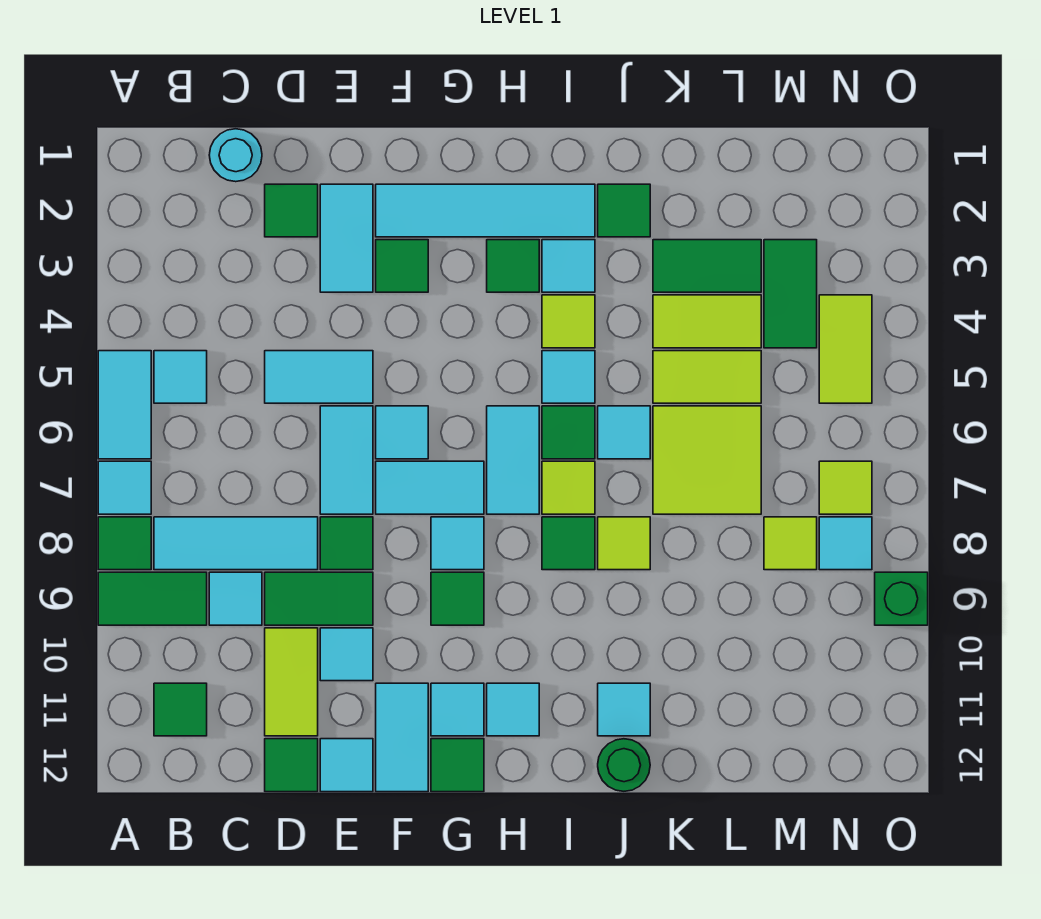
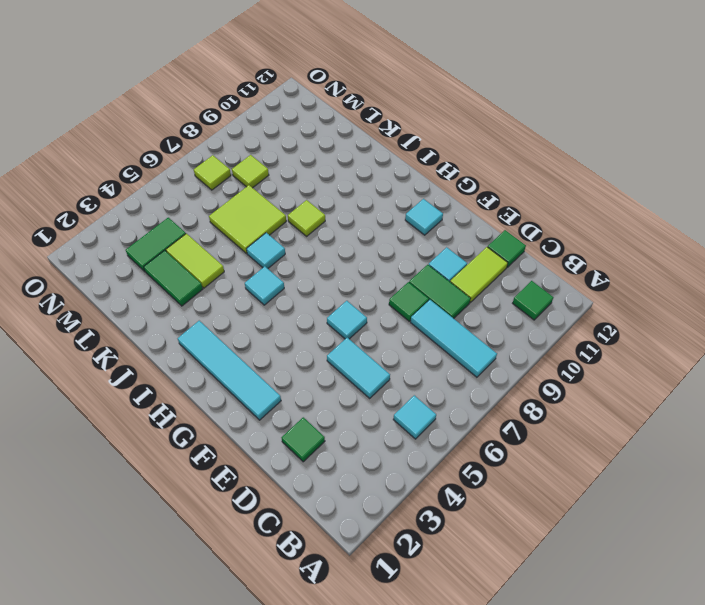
none -> cyan 1x2 tile [98,351,151,459]
none -> cyan 1x1 tile [98,461,151,514]
none -> green 1x1 tile [98,517,151,570]
none -> green 1x2 tile [98,572,207,625]

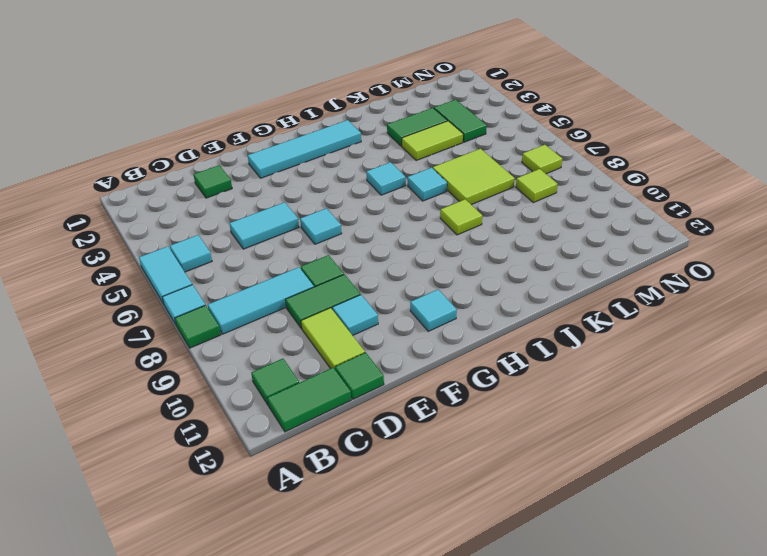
green 1x2 tile [267,368,351,432] -> green 1x2 tile moved to [98,572,207,625]
none -> cyan 1x1 round brick [209,129,262,182]
none -> cyan 1x1 tile [209,572,262,625]
none -> cyan 1x2 tile [320,184,373,292]
none -> cyan 1x2 tile [320,406,373,514]

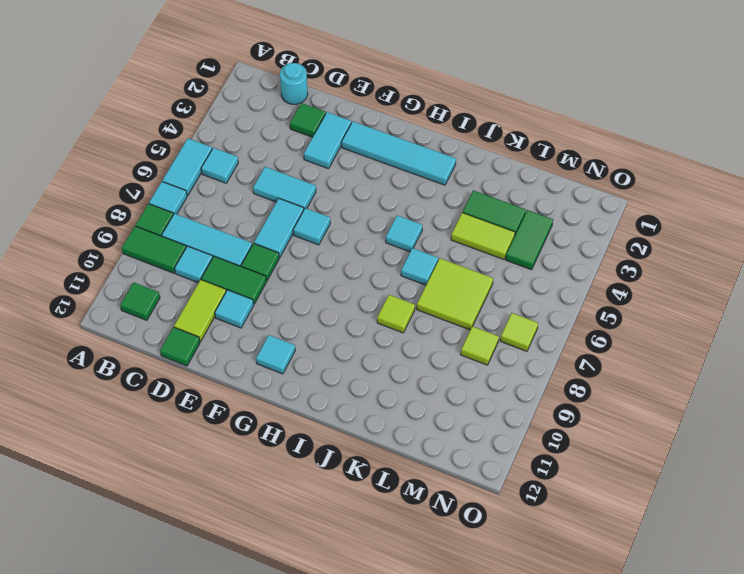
none -> cyan 1x1 tile [320,739,373,792]
none -> green 1x1 tile [376,240,428,292]
none -> cyan 1x2 tile [376,461,484,514]
none -> cyan 1x2 tile [376,683,428,792]

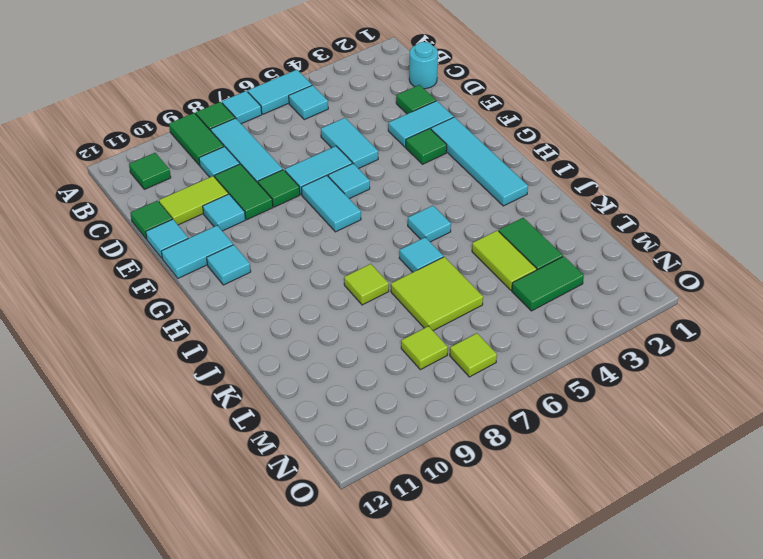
none -> cyan 1x1 tile [431,517,484,570]
none -> green 1x1 tile [431,572,484,625]
none -> green 1x1 tile [431,739,484,792]
none -> green 1x1 tile [487,240,539,292]

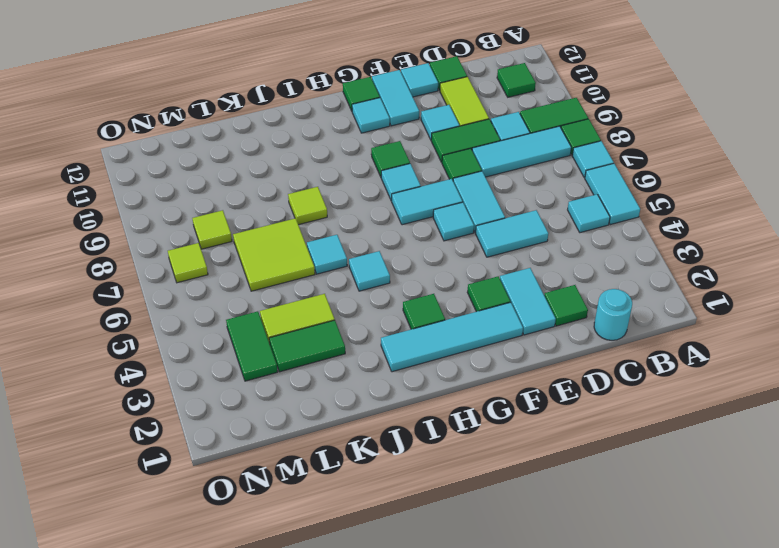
none -> cyan 1x2 tile [487,406,539,514]
none -> cyan 1x1 tile [487,683,539,736]
none -> cyan 1x1 tile [542,240,595,292]
none -> lime 1x1 tile [542,295,595,348]

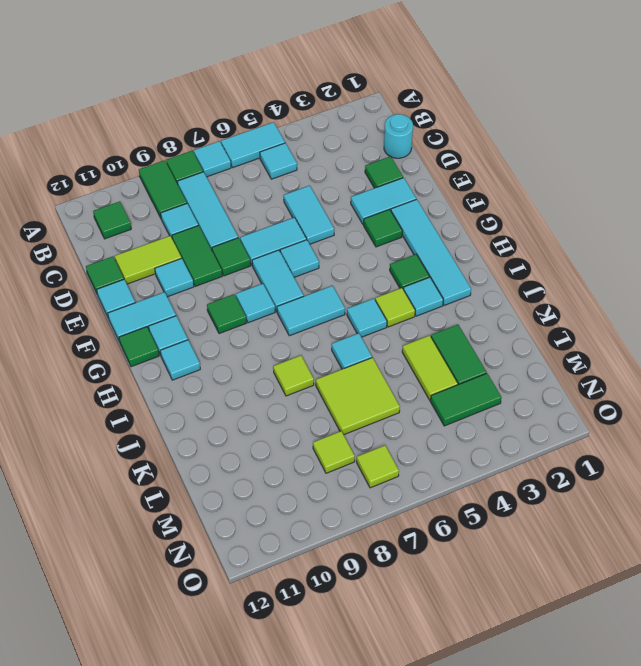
none -> green 1x1 tile [542,406,595,459]
none -> lime 1x1 tile [542,461,595,514]
none -> green 1x1 tile [542,517,595,570]
none -> green 1x1 tile [598,184,650,237]

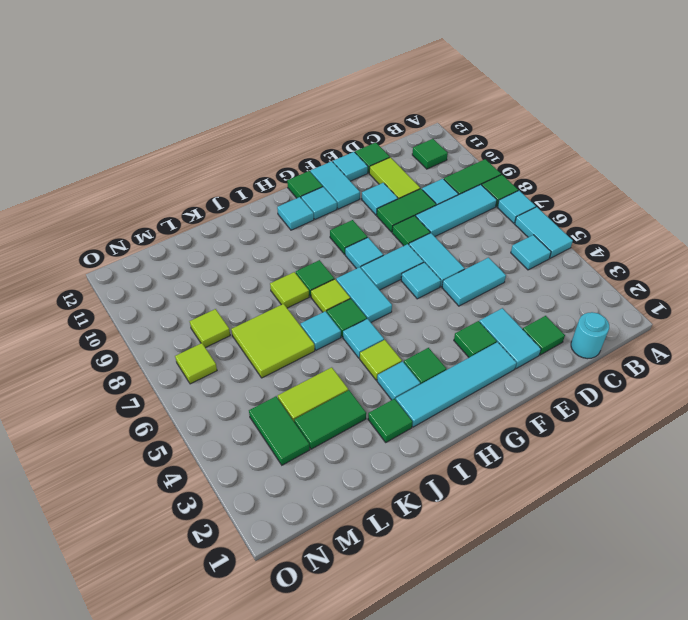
none -> cyan 1x1 tile [598,683,650,736]
none -> green 1x1 round brick [598,739,650,791]
none -> lime 1x2 tile [653,351,761,403]
none -> lime 1x2 tile [819,295,872,403]

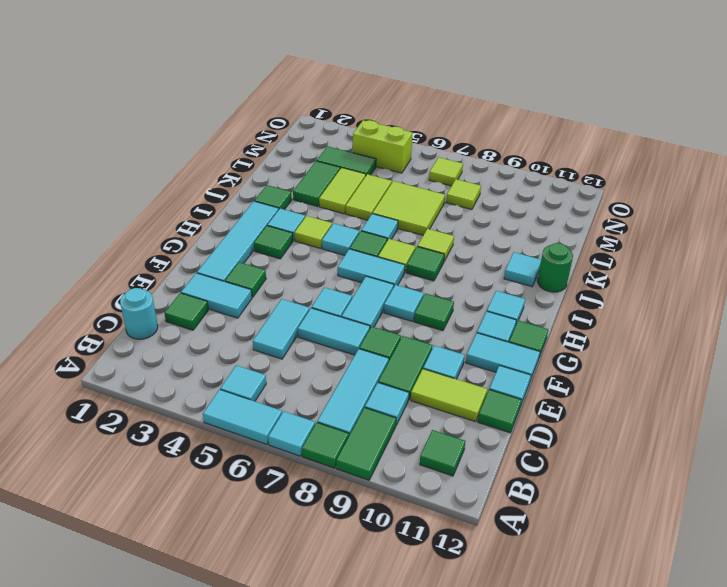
lime 1x2 brick [353,120,413,173] -> lime 1x2 tile [819,295,872,403]
none -> cyan 1x1 tile [819,517,872,570]
none -> green 1x1 brick [875,572,928,625]

